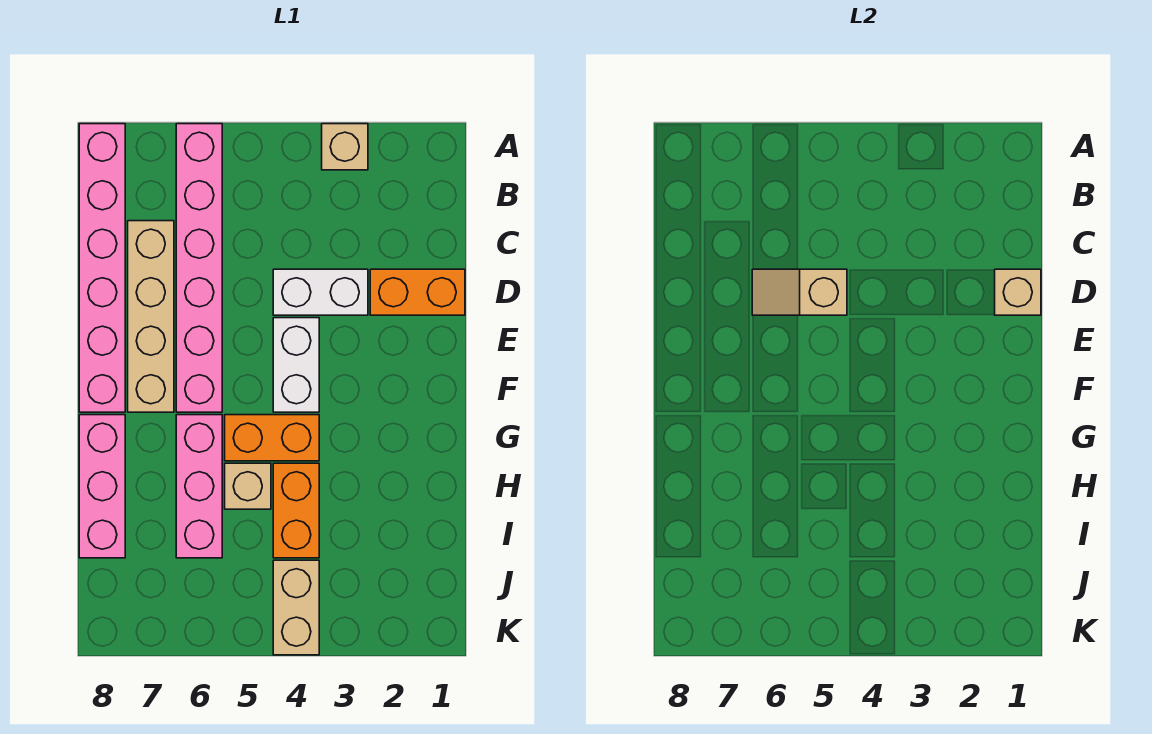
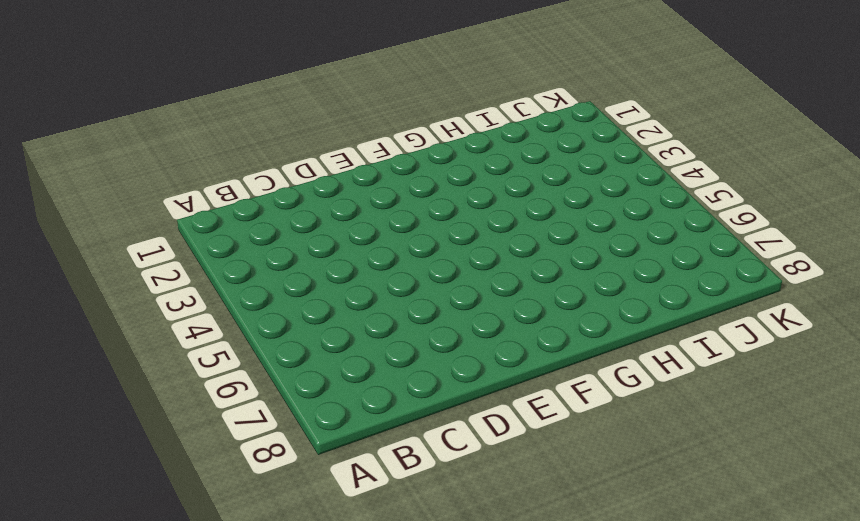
none -> tan 1x1 brick [322,124,368,170]
none -> pink 1x6 brick [176,124,222,412]
none -> pink 1x6 brick [79,124,125,412]

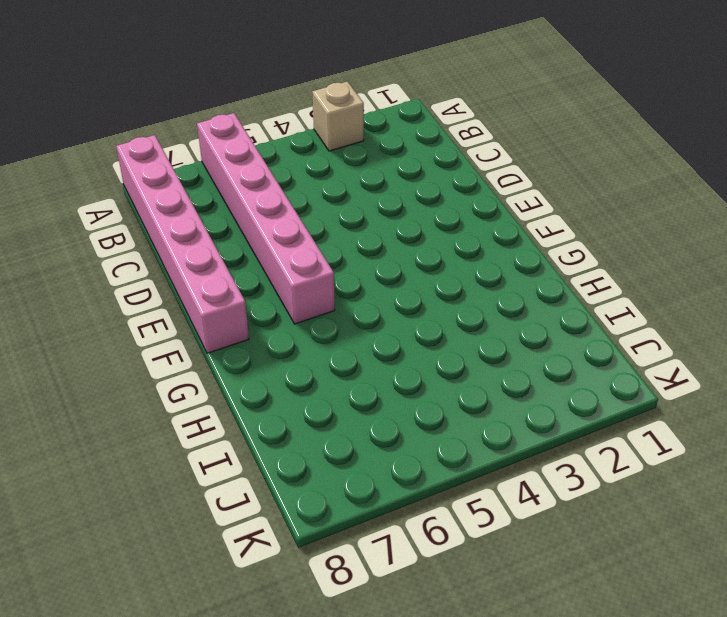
none -> tan 1x4 brick [128,221,174,412]
none -> orange 1x2 brick [370,269,465,315]
none -> white 1x2 brick [273,269,368,315]

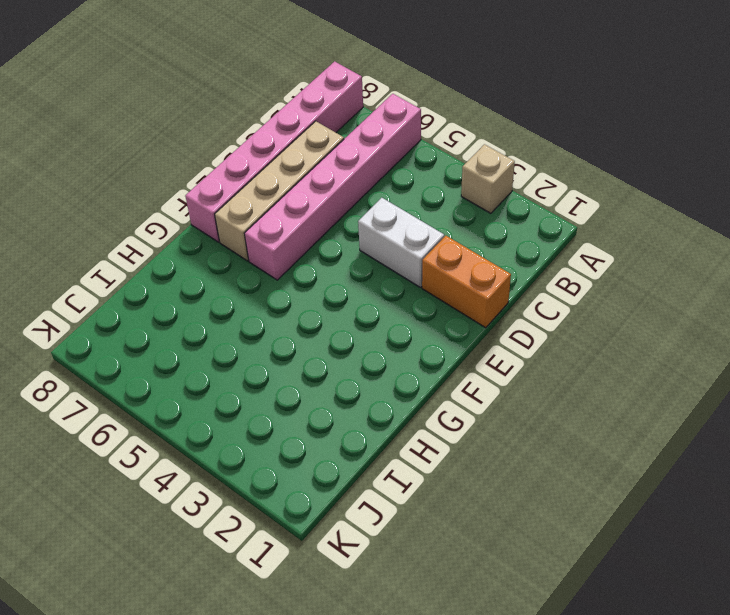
none -> white 1x2 brick [273,318,319,412]
none -> orange 1x2 brick [225,415,319,461]
none -> pink 1x3 brick [176,415,222,558]

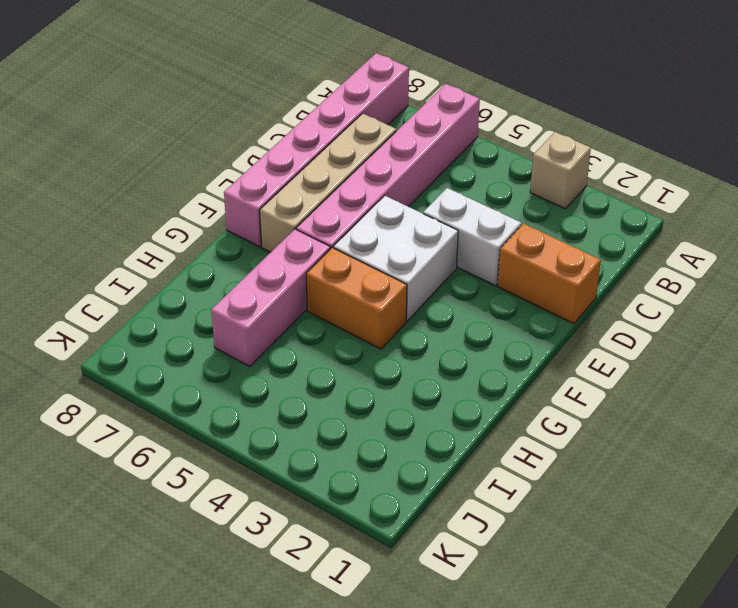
white 2x2 brick [333,196,458,321] -> white 1x2 brick [273,318,319,412]
none -> pink 1x3 brick [79,415,125,558]
none -> orange 1x2 brick [273,463,319,558]
none -> tan 1x1 brick [225,463,271,509]

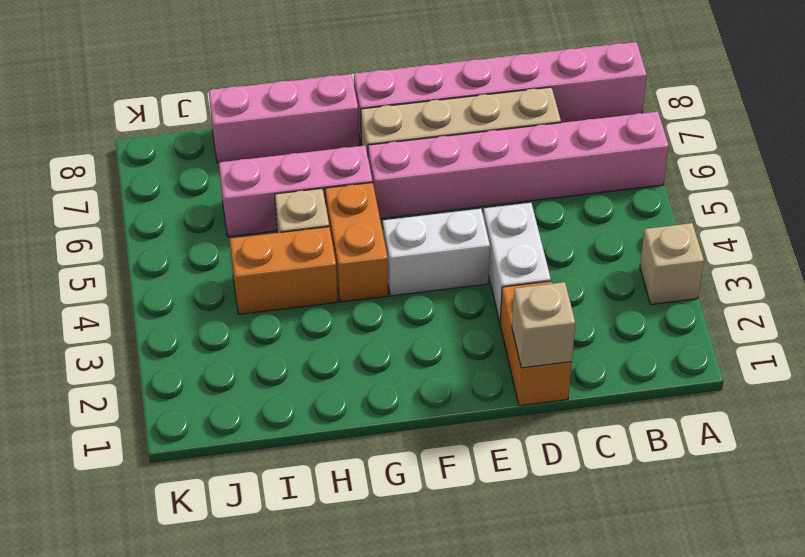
none -> tan 1x2 brick [273,560,319,655]
none -> tan 1x2 slope [752,269,847,315]

